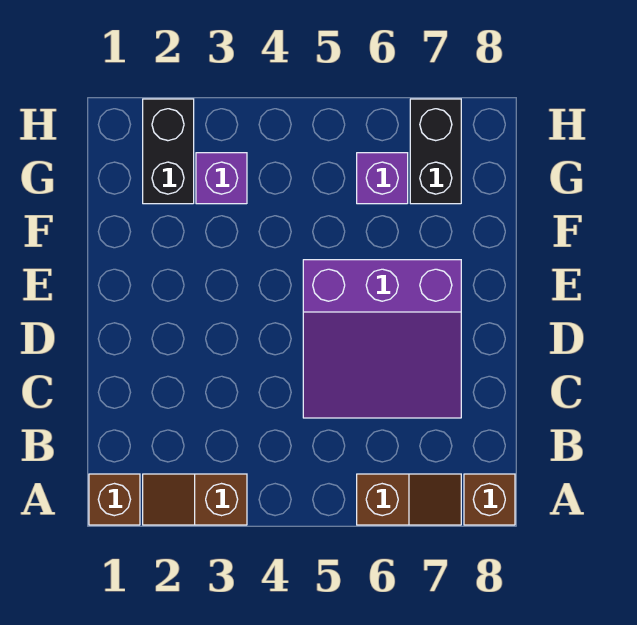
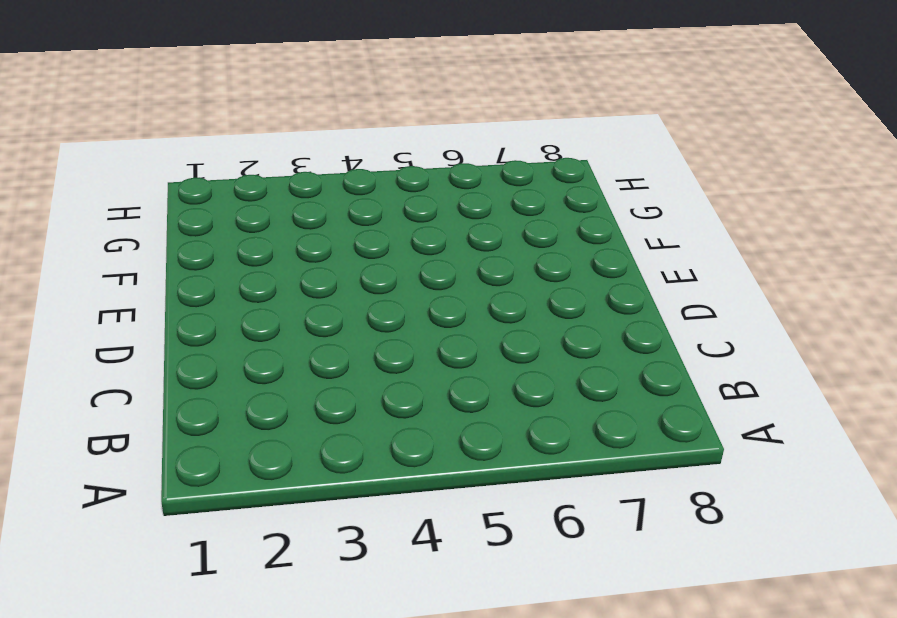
none -> brown 1x1 brick [89,474,140,525]
none -> brown 1x2 slope [143,474,247,525]

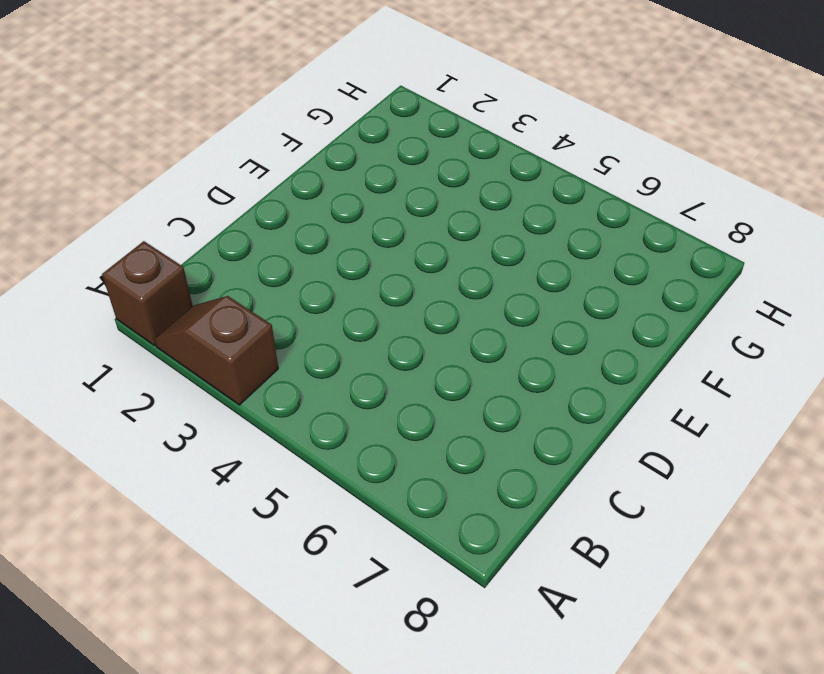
none -> brown 1x2 slope [357,474,461,525]
none -> brown 1x1 brick [464,474,515,525]

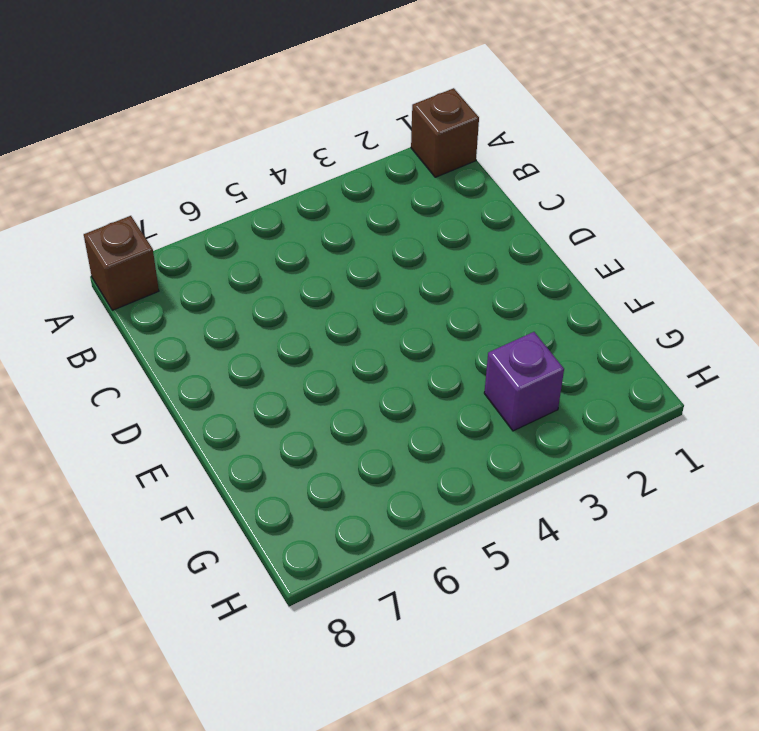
none -> brown 1x2 slope [143,474,247,525]
none -> brown 1x2 slope [357,474,461,525]

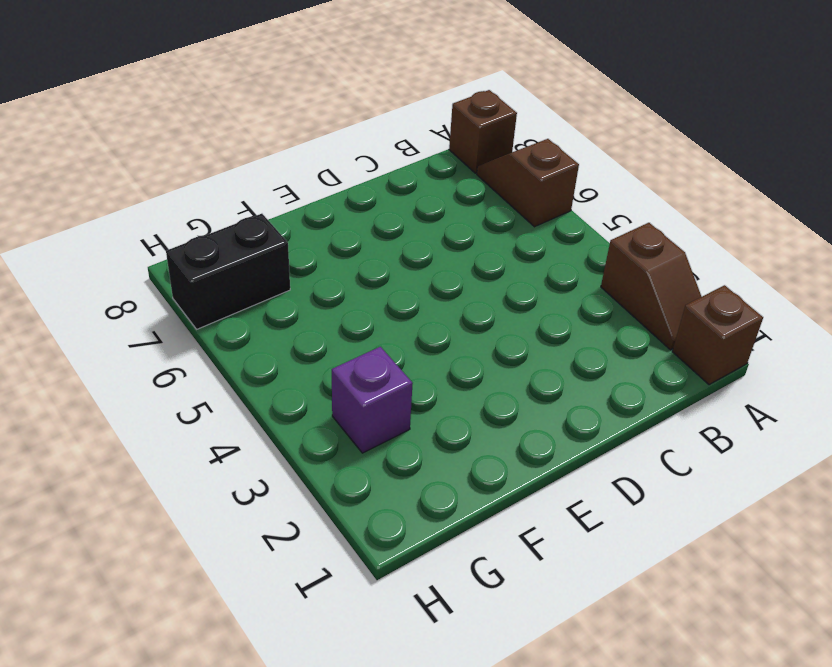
none -> purple 3x3 slope [303,260,461,418]
none -> black 1x2 brick [143,99,194,204]

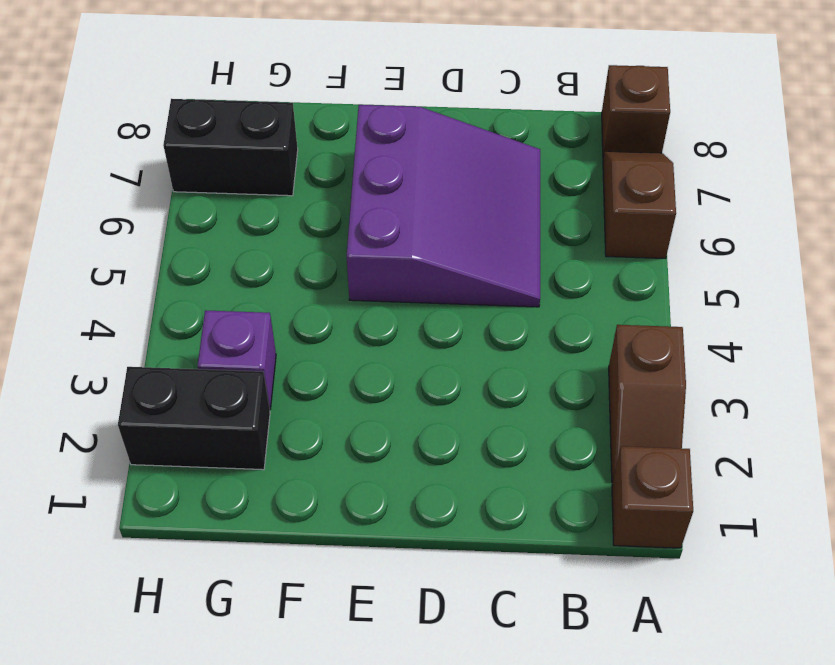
none -> purple 1x1 brick [357,153,408,204]

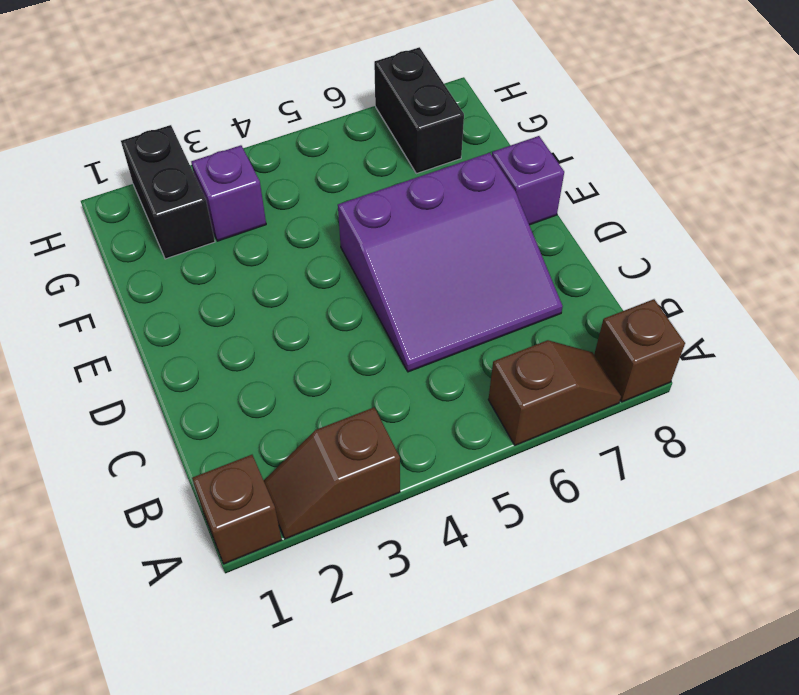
purple 1x1 brick [492,136,564,225] -> purple 1x1 brick moved to [357,153,408,204]

